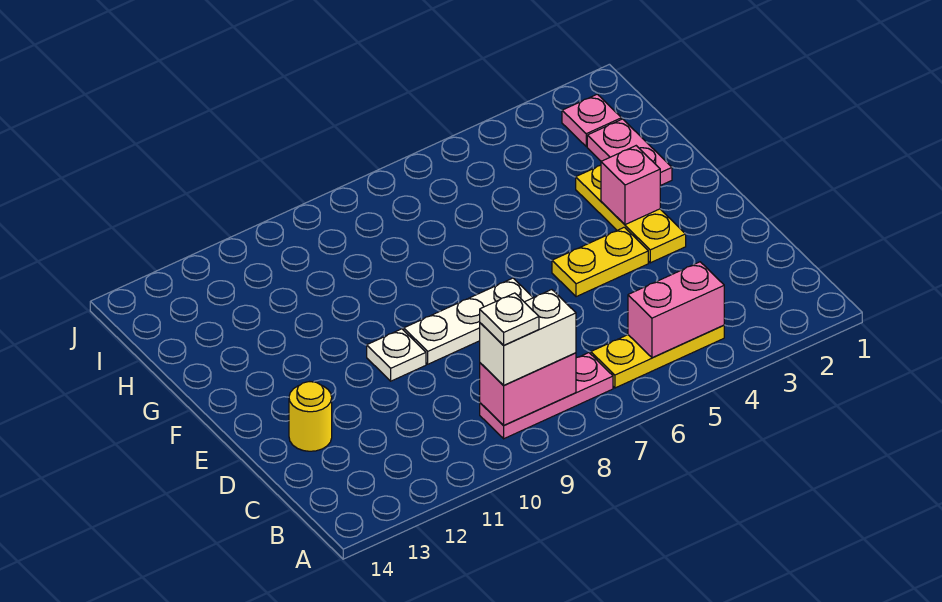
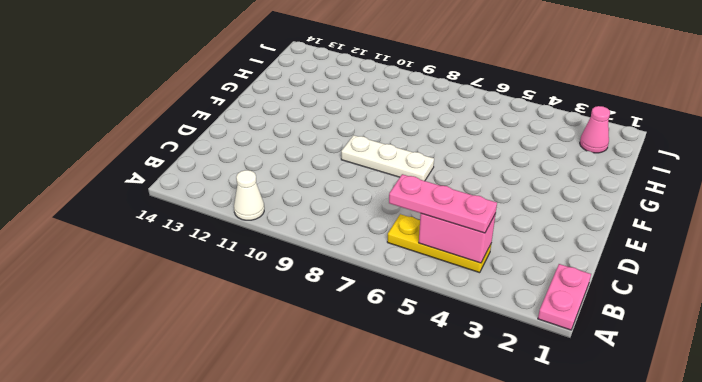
pink 1x2 plate [538,264,591,330] -> pink 1x2 plate moved to [587,119,672,186]
white 1x1 cone [234,170,264,220] -> none
pink 1x3 plate [389,174,497,233] -> pink 1x3 plate moved to [480,353,613,439]
pink 1x1 cone [580,106,610,153] -> pink 1x1 plate [562,94,621,147]
none -> yellow 1x1 round brick [289,382,332,451]
none -> yellow 1x3 plate [576,165,686,263]
none -> yellow 1x2 plate [552,227,648,297]

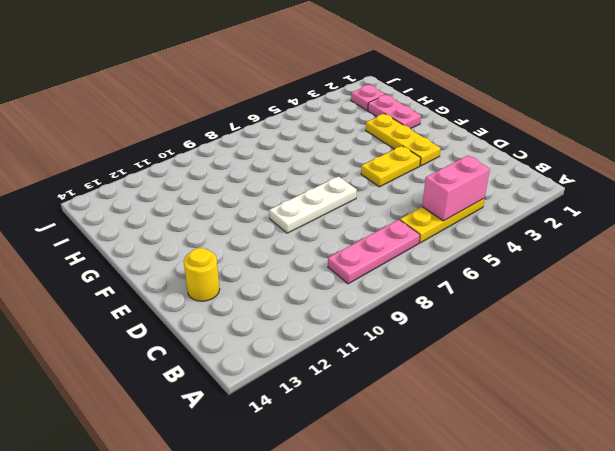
none -> white 1x1 plate [367,329,426,381]
none -> pink 1x2 brick [480,353,576,425]
none -> pink 1x1 brick [601,146,660,225]

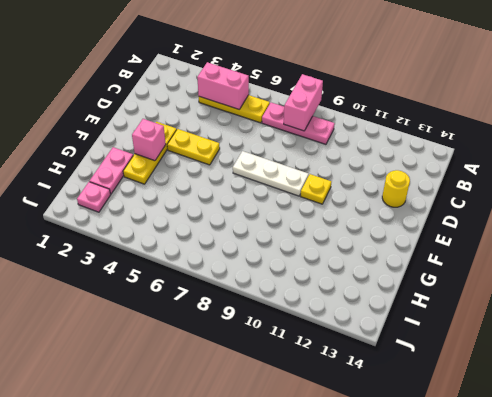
pink 1x2 brick [284,74,323,131] -> pink 1x2 brick turned to [480,353,576,425]
yellow 1x1 plate [300,174,331,204] -> white 1x1 plate [367,329,426,381]
none -> white 1x2 brick [480,290,576,385]
none -> white 1x1 plate [480,293,539,345]

